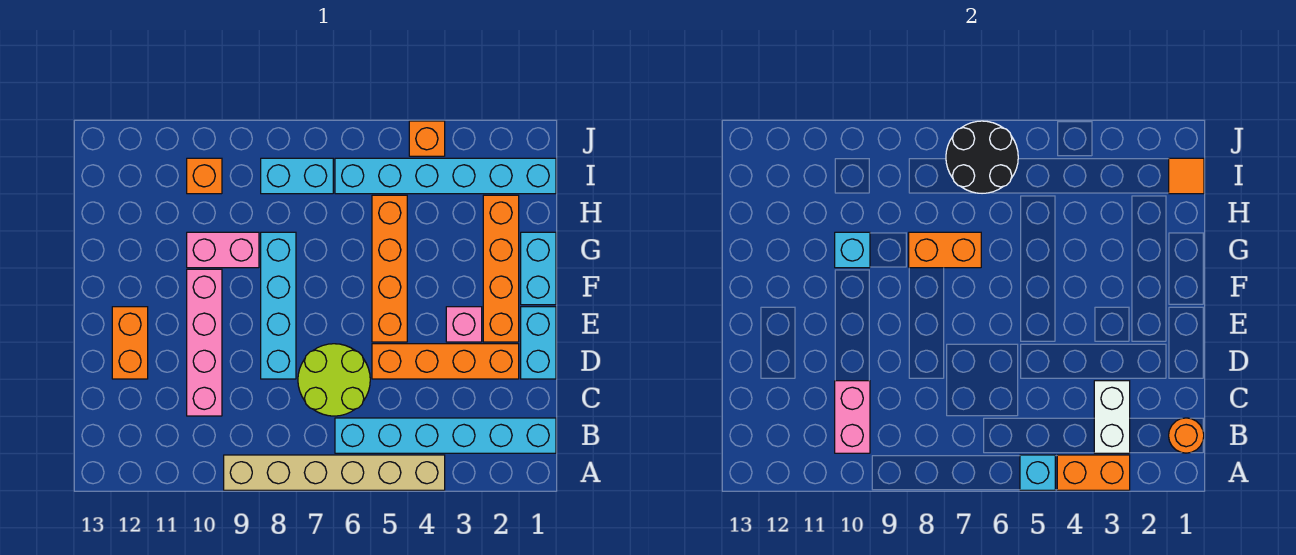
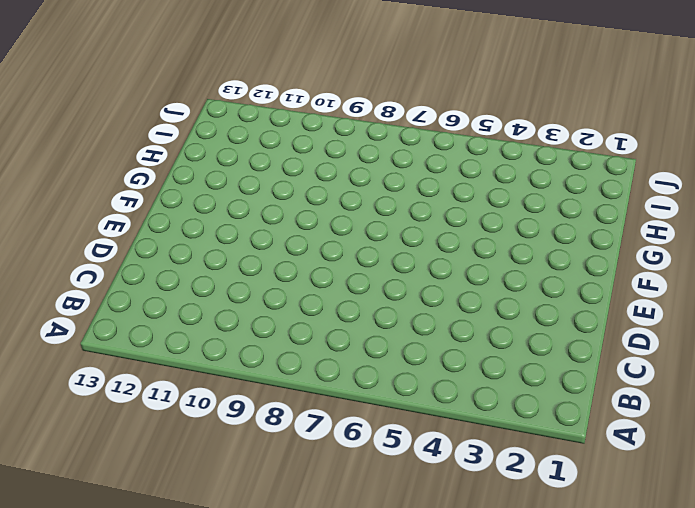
none -> tan 1x6 brick [224,455,445,490]
none -> cyan 1x6 brick [335,418,556,453]
none -> lime 2x2 round brick [298,344,370,416]

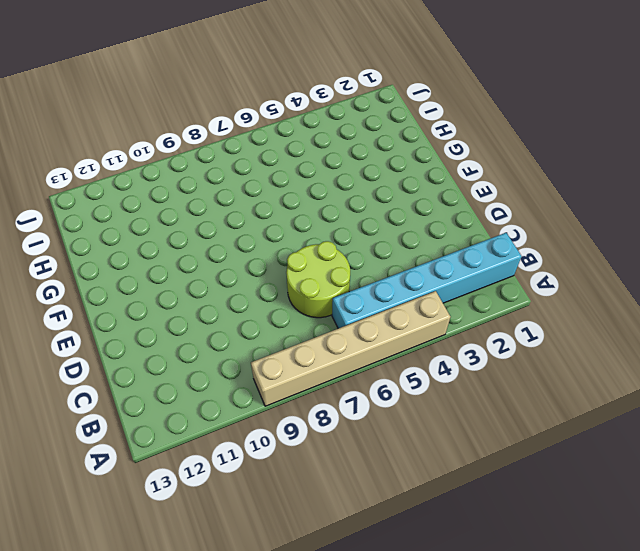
none -> pink 1x4 brick [187,269,222,416]
none -> cyan 1x2 brick [521,307,556,379]
none -> orange 1x4 brick [372,344,519,379]

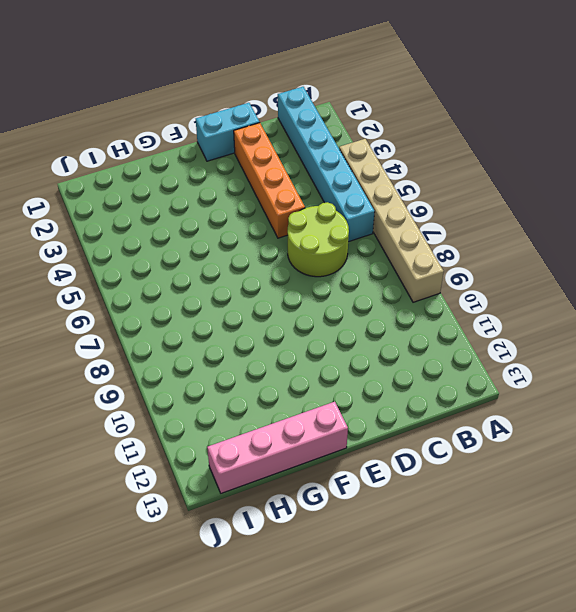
pink 1x4 brick [207,402,348,493] -> pink 1x4 brick moved to [187,269,222,416]
none -> cyan 1x4 brick [261,232,296,379]
none -> orange 1x2 brick [112,307,148,379]
none -> orange 1x4 brick [483,195,519,342]

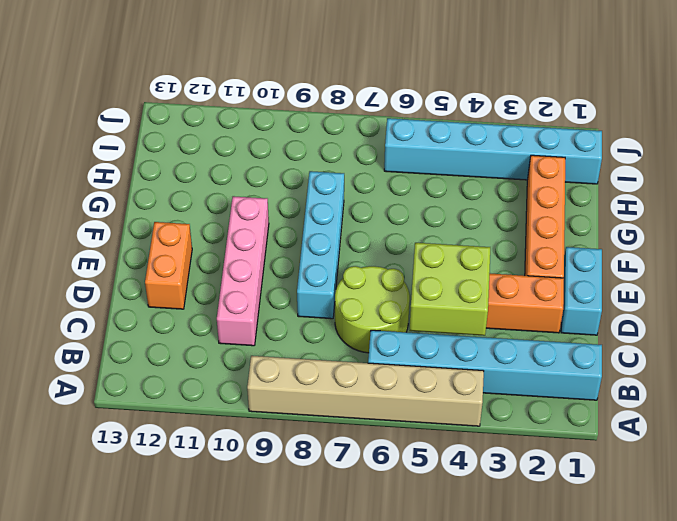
lime 2x2 brick [409,243,490,336] -> none
none -> pink 1x1 brick [446,307,482,342]
none -> orange 1x4 brick [372,195,407,342]
none -> cyan 1x2 brick [521,232,556,305]

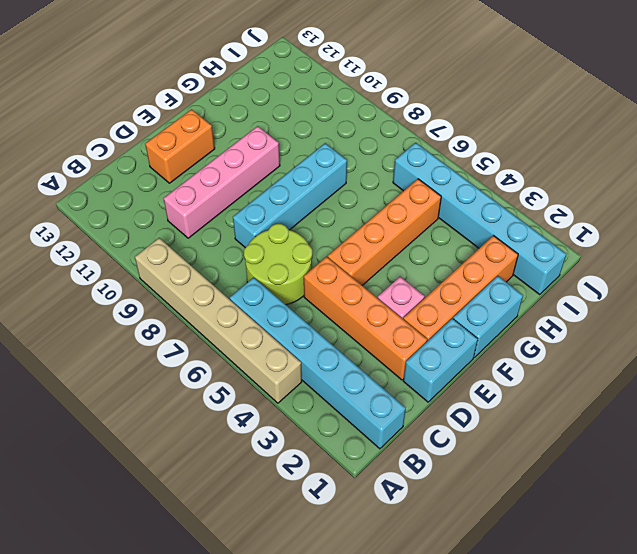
none -> pink 1x2 brick [187,232,259,268]
none -> cyan 1x2 brick [261,158,333,194]
none -> orange 1x1 brick [187,158,222,194]

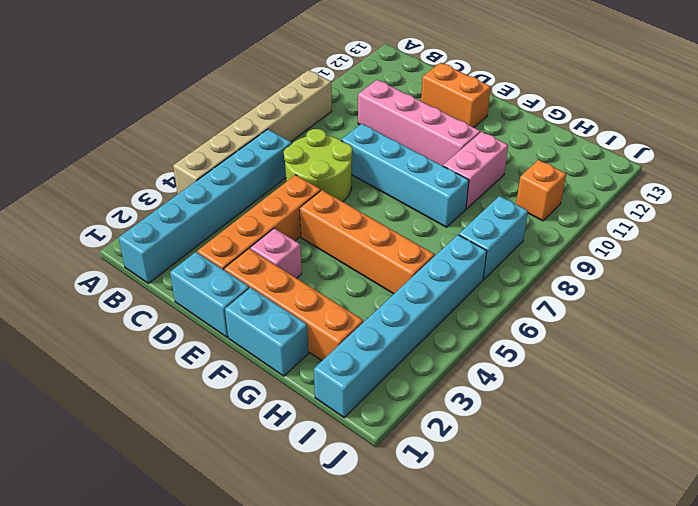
none -> orange 1x1 brick [409,121,445,156]
none -> orange 1x2 brick [1057,455,1130,490]
none -> cyan 1x1 brick [1020,455,1055,490]

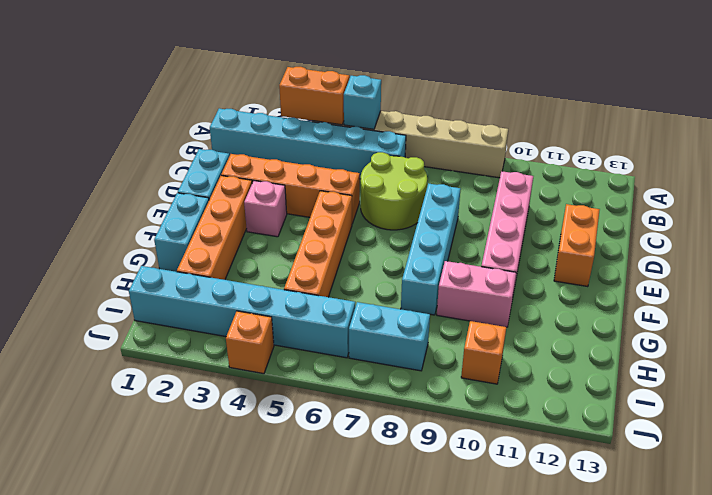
none -> orange 1x1 round brick [1169,418,1204,453]
none -> white 1x2 brick [1094,381,1130,453]
none -> pink 1x2 brick [835,381,870,453]

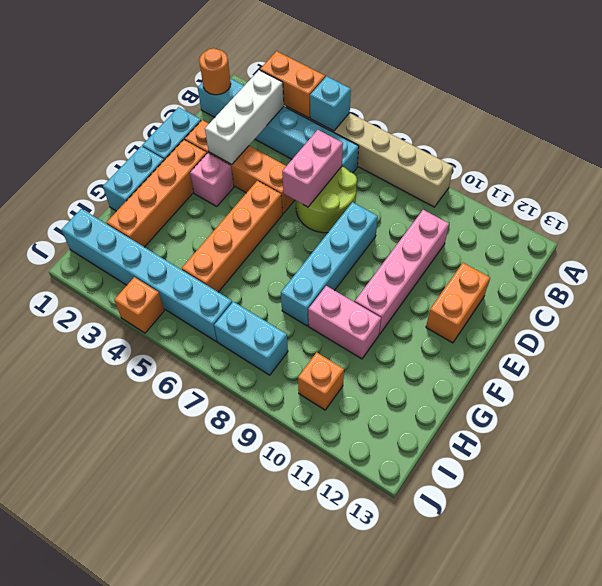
white 1x3 brick [205,70,284,164] -> white 1x2 brick [1094,381,1130,453]
pink 1x2 brick [282,130,343,207] -> pink 1x2 brick moved to [835,381,870,453]
none -> orange 1x2 brick [909,232,981,268]
none -> cyan 1x1 brick [835,232,870,268]
none -> orange 1x1 tile [1169,158,1204,194]

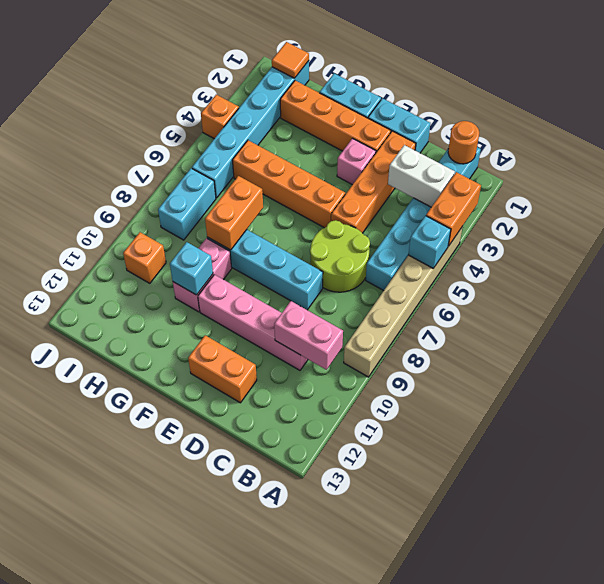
none -> black 2x2 round brick [946,121,1018,193]

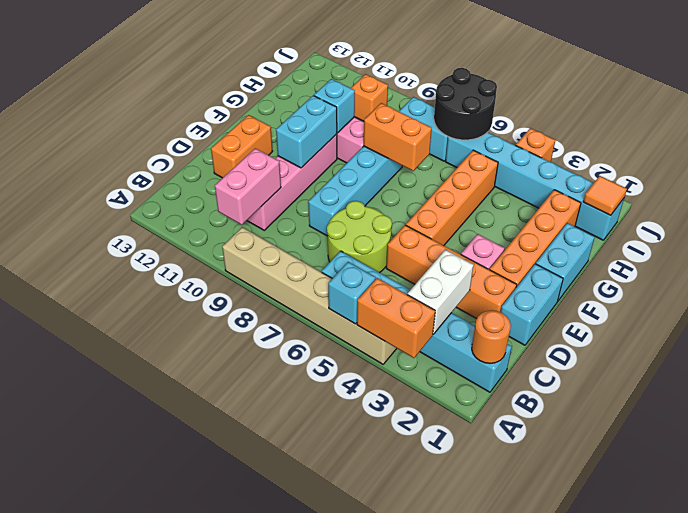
cyan 1x2 brick [276,96,337,168] -> none

